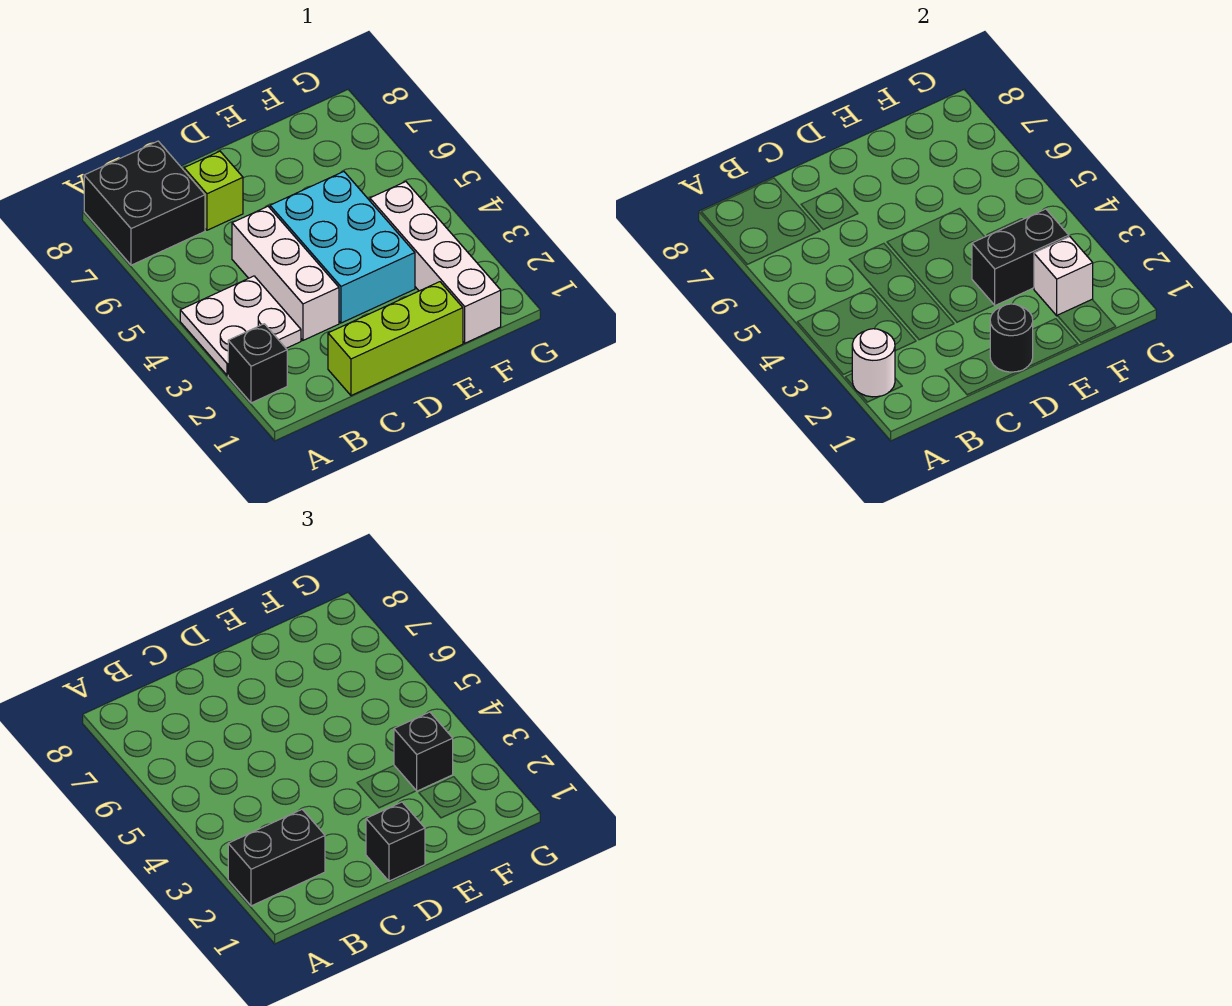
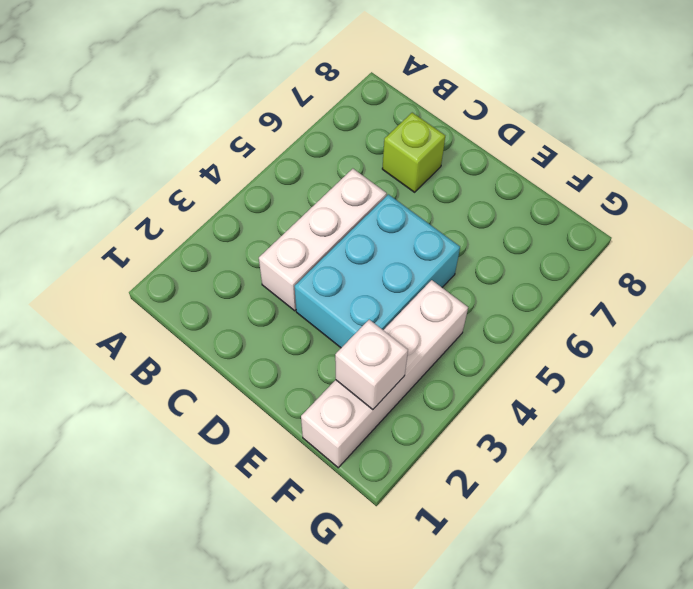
none -> black 1x1 brick [228,324,287,403]
none -> white 2x2 plate [180,276,301,375]
none -> black 2x2 brick [84,141,205,265]

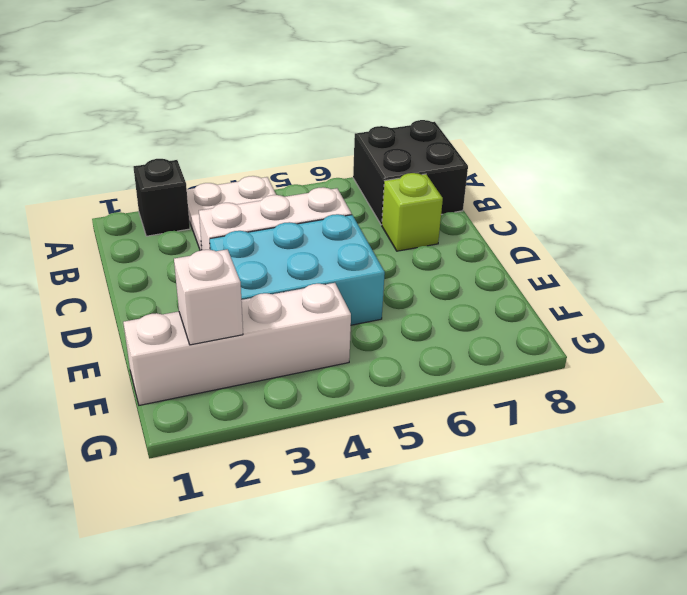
none -> lime 1x3 brick [328,282,463,396]
none -> white 1x1 round brick [852,329,895,397]
none -> black 1x1 round brick [990,304,1033,372]

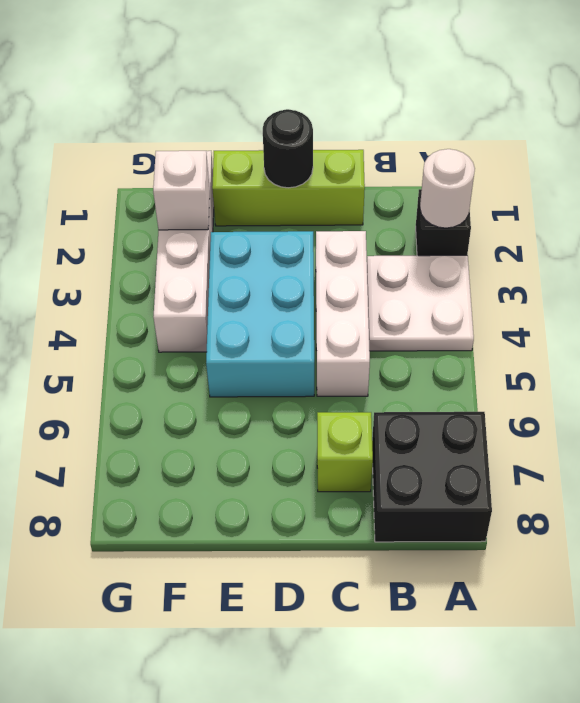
none -> black 1x2 brick [972,209,1069,306]
none -> black 1x2 brick [228,810,325,906]
none -> black 1x1 brick [366,802,425,881]

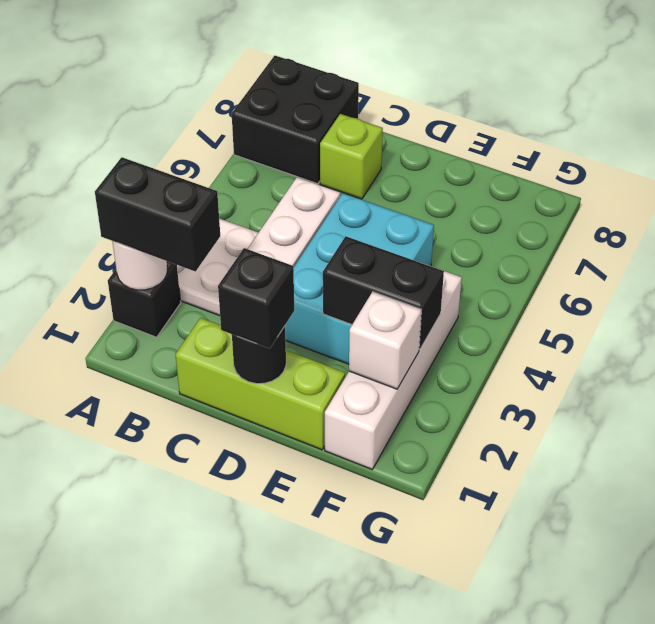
none -> black 1x1 brick [394,712,453,791]

